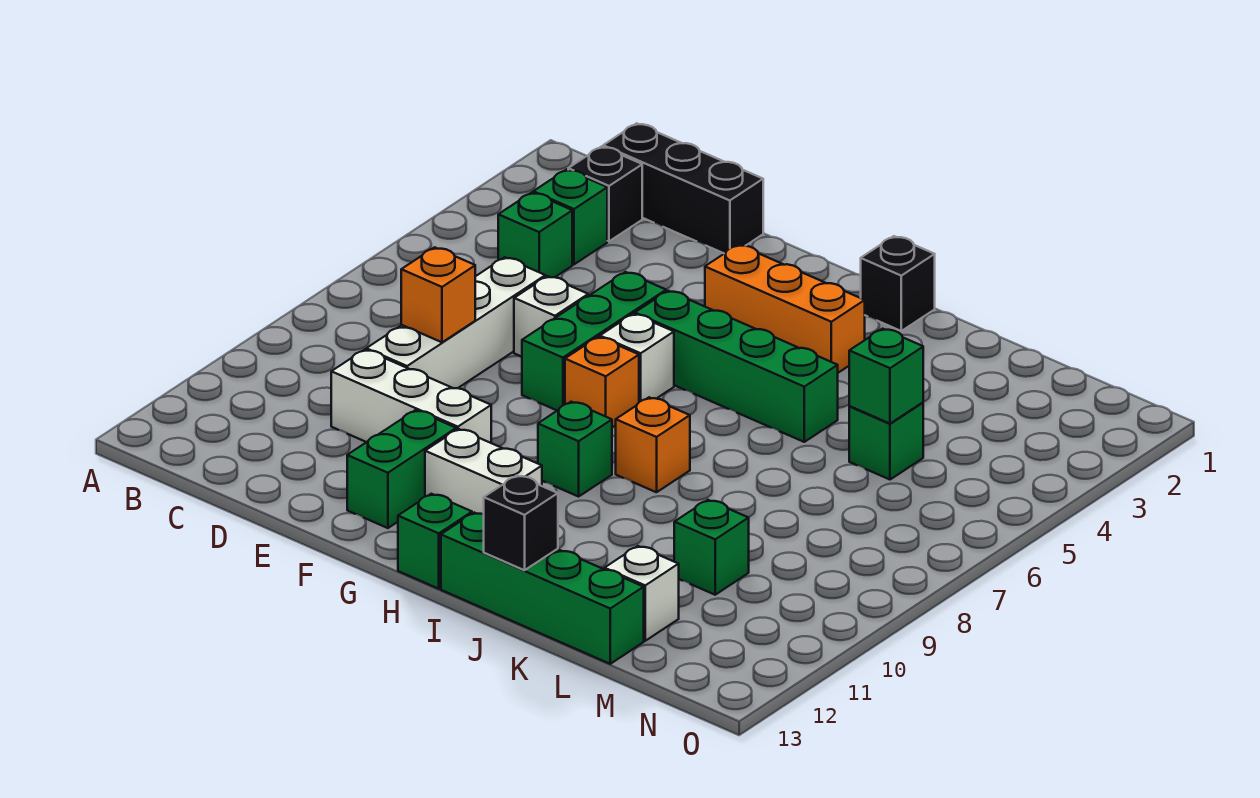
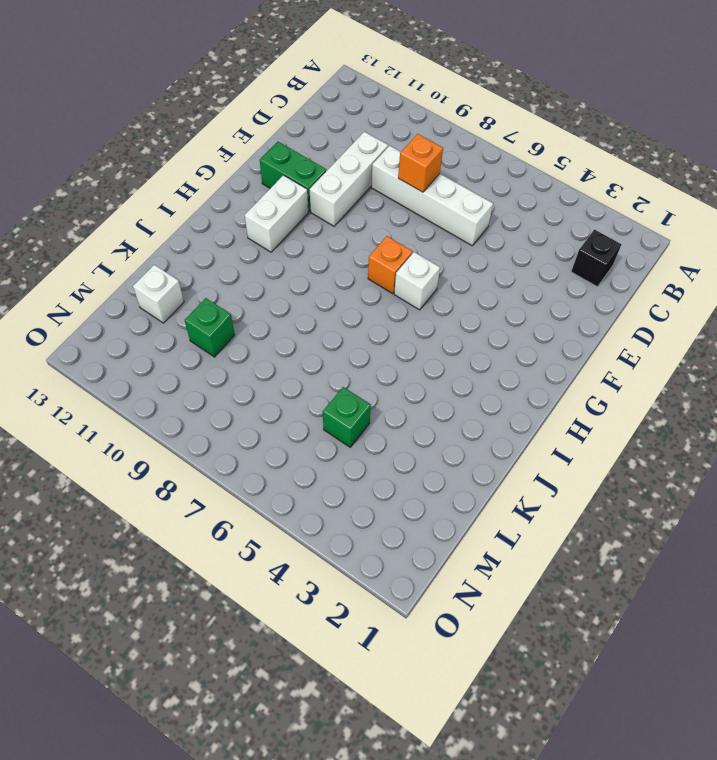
none -> black 1x3 brick [603,123,763,253]
none -> green 1x1 brick [533,169,607,264]
none -> green 1x1 brick [498,192,572,277]

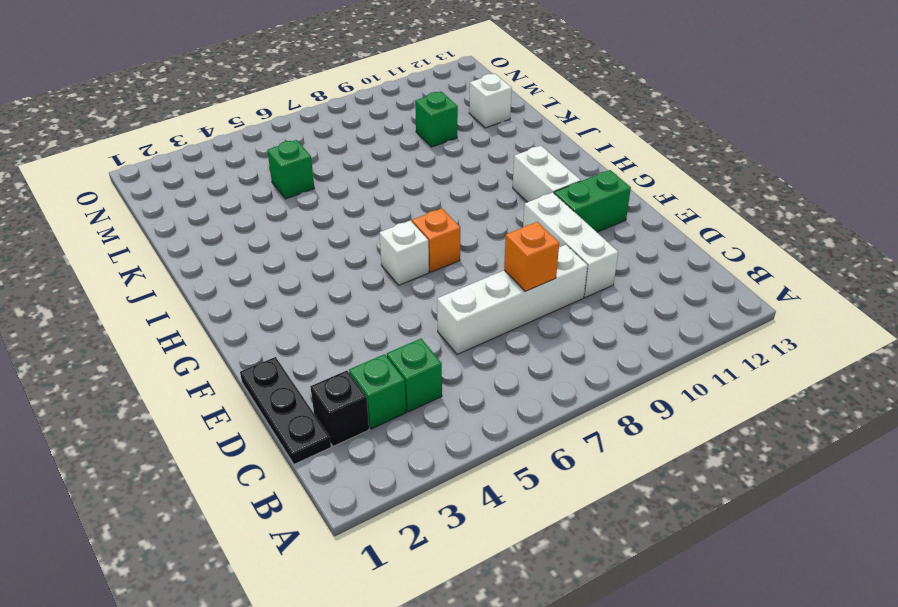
black 1x3 plate [240,357,331,464] -> black 1x3 brick [603,123,763,253]
none -> white 1x1 brick [514,276,588,357]
none -> green 1x3 brick [522,272,666,411]
none -> orange 1x3 brick [705,245,865,373]

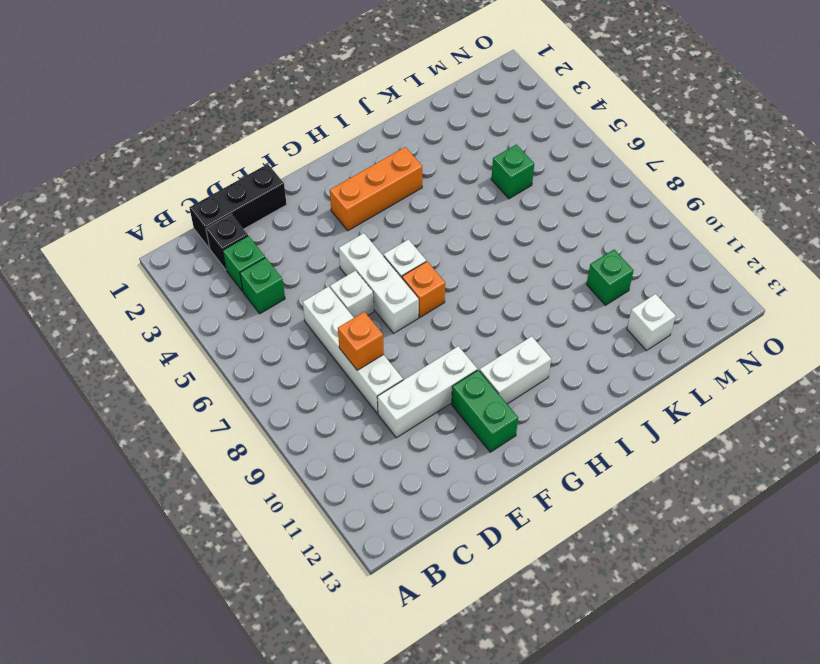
white 1x3 brick [339,233,419,333] -> green 1x3 brick [522,272,666,411]
none -> green 1x4 brick [635,291,838,442]
none -> green 1x1 brick [538,402,612,497]
none -> green 1x1 brick [398,494,472,589]

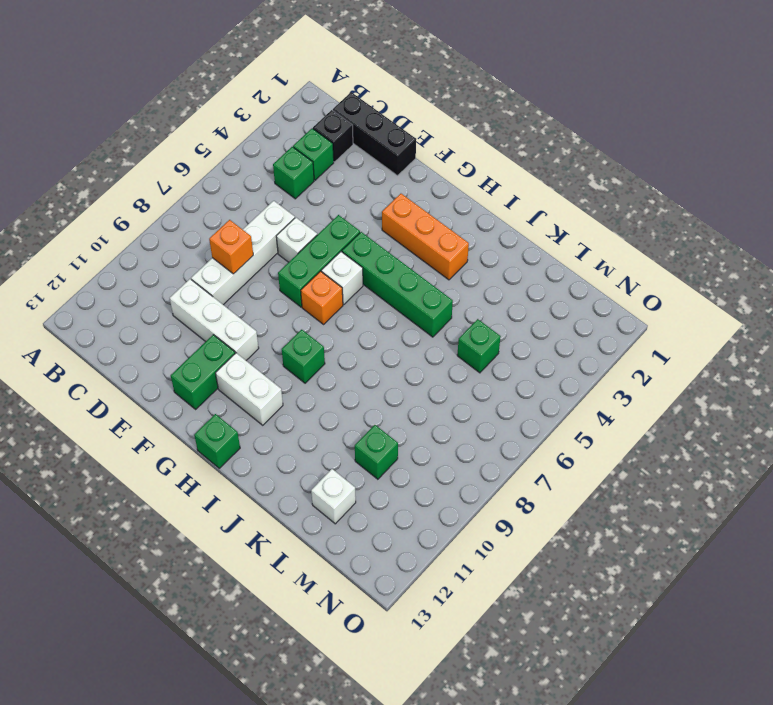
none -> black 1x1 brick [861,236,935,331]
none -> orange 1x1 brick [616,397,690,492]
none -> green 1x4 brick [441,513,644,664]

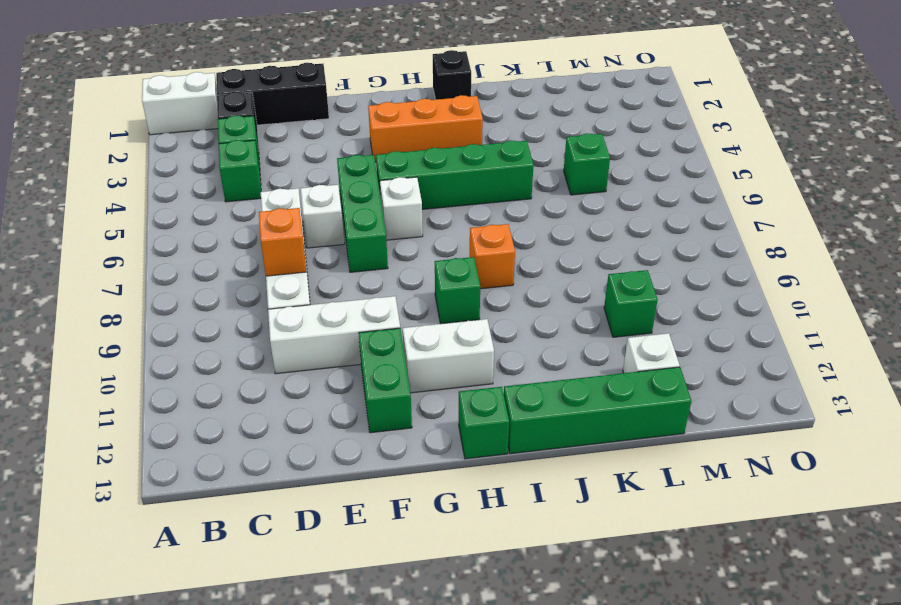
white 1x2 brick [142,72,218,135] -> none
none -> orange 1x1 brick [565,337,639,427]
none -> black 1x1 brick [484,475,558,570]
none -> green 1x1 brick [849,329,923,424]

